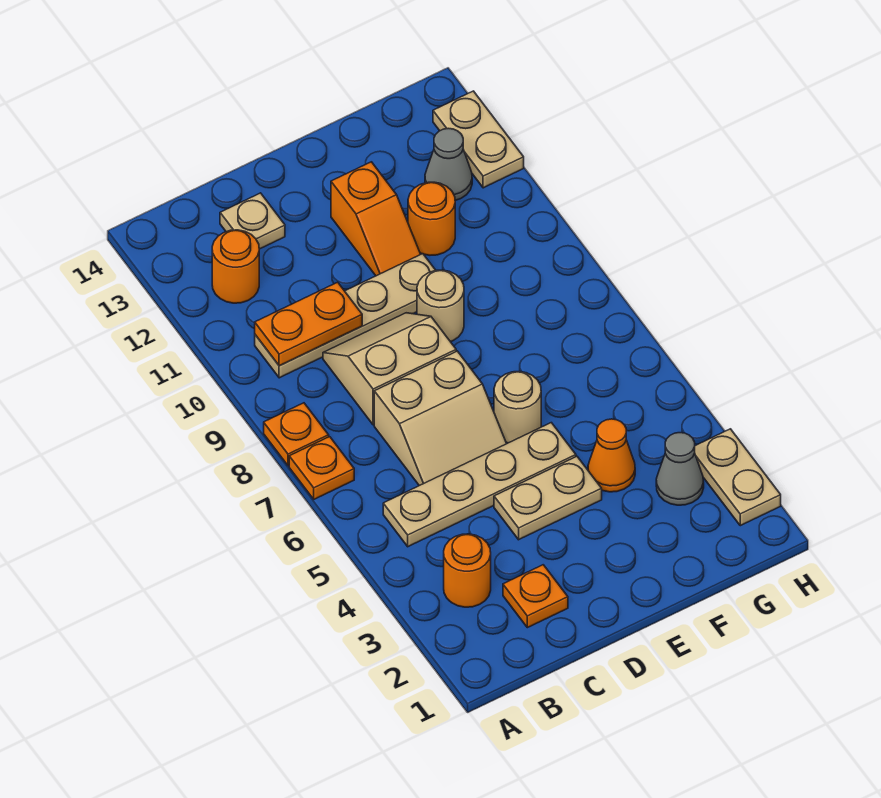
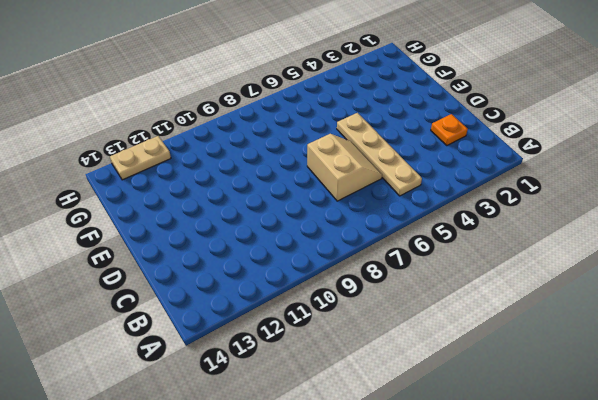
none -> orange 1x1 plate [289,437,354,499]
none -> orange 1x1 plate [264,403,329,466]
none -> orange 1x1 round brick [444,534,491,607]

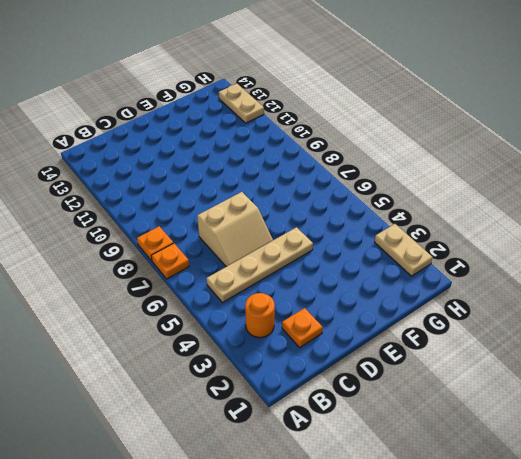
none -> tan 1x4 plate [255,254,436,378]
none -> orange 1x1 round brick [212,230,259,303]
none -> tan 2x2 slope [323,313,456,425]

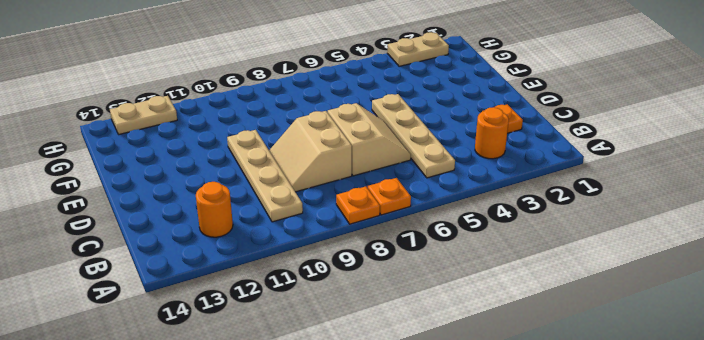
none -> tan 1x1 plate [220,193,285,249]
none -> tan 1x2 plate [494,456,602,540]
none -> tan 1x1 round brick [494,372,541,443]

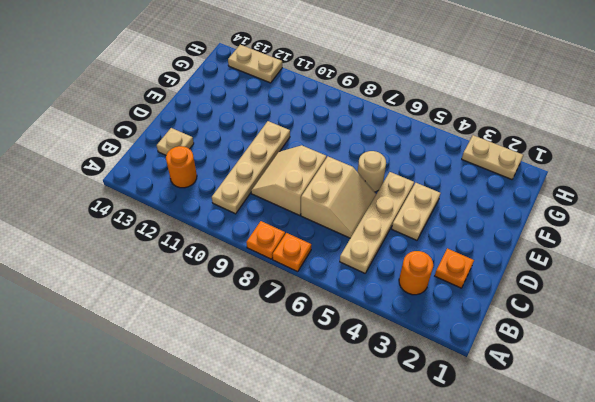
none -> tan 1x1 round brick [417,270,464,342]
none -> orange 1x2 slope [331,162,421,276]
none -> orange 1x1 cone [588,419,635,492]

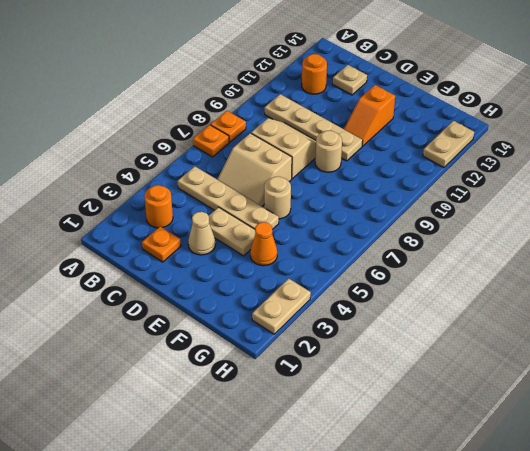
tan 1x1 cone [188,212,215,255] -> none
none -> orange 1x1 round brick [408,182,455,255]
none -> grey 1x1 cone [656,433,704,505]
none -> grey 1x1 cone [425,128,472,200]

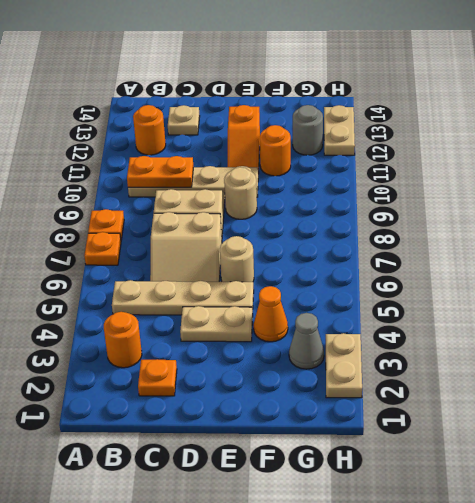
grey 1x1 round brick [293,105,323,155] -> grey 1x1 cone [425,128,472,200]

